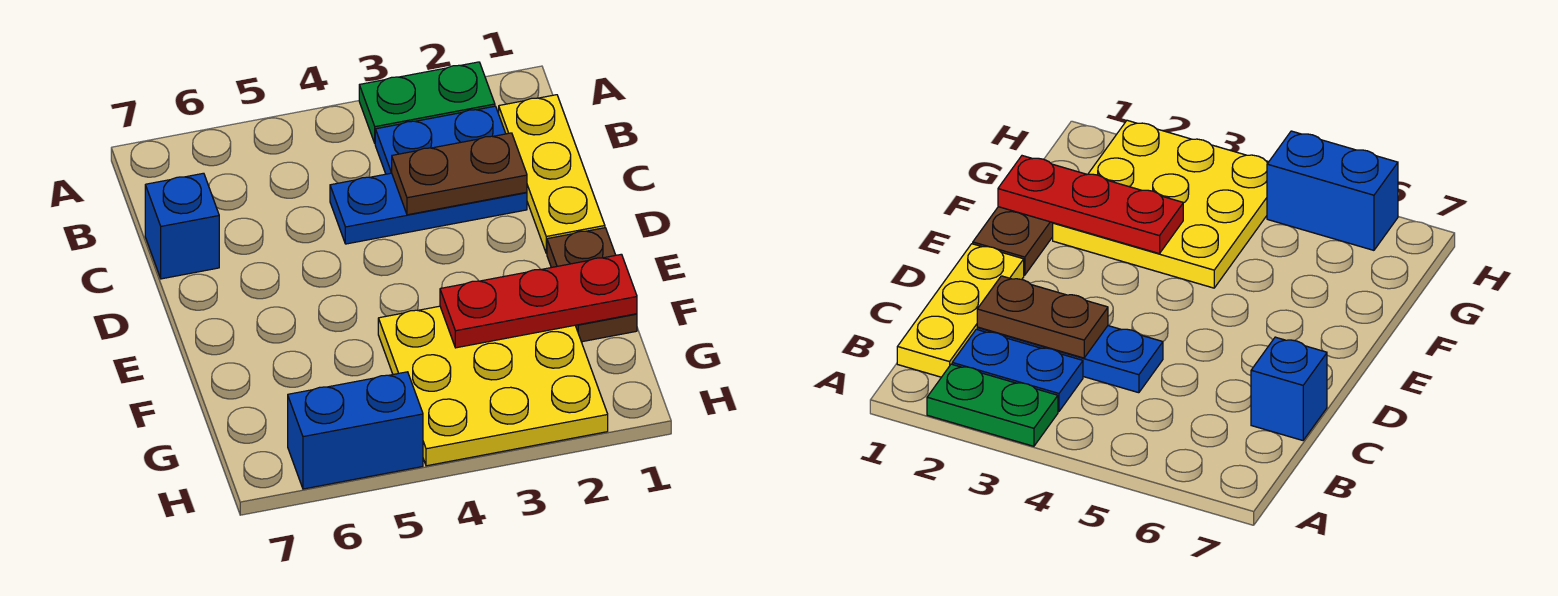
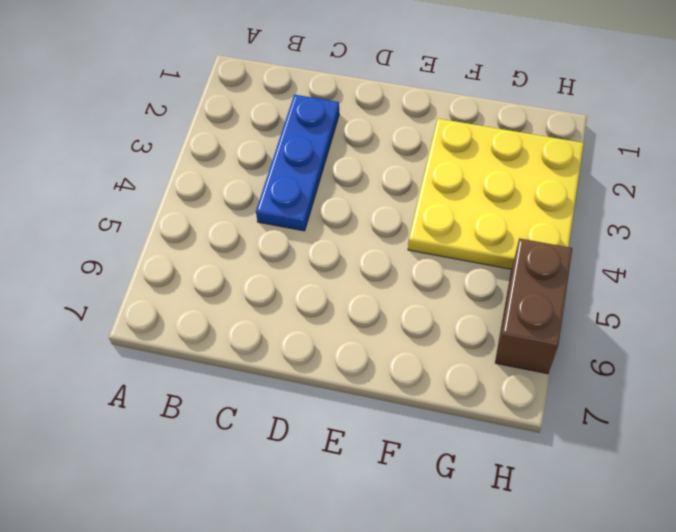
brown 1x2 brick [495,238,572,374] -> blue 1x2 brick [288,372,423,489]
none -> green 1x2 plate [359,62,495,143]
none -> yellow 1x3 plate [499,95,605,254]

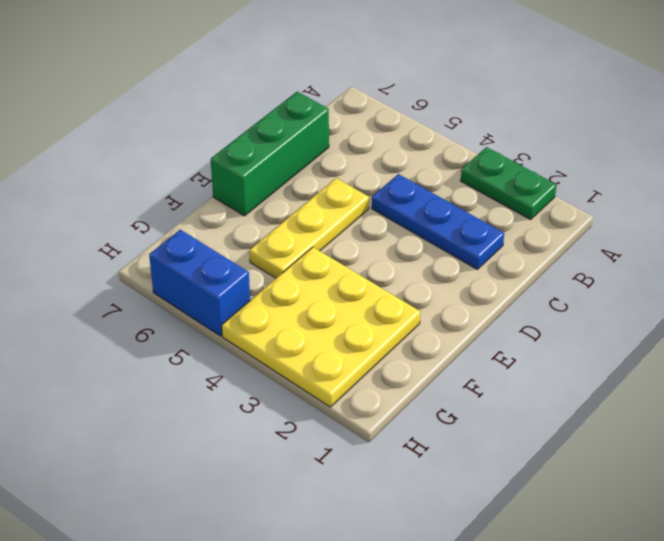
green 1x3 brick [211,92,329,216] -> blue 1x1 brick [145,173,219,279]
yellow 1x3 plate [249,178,369,278] -> yellow 1x3 plate moved to [499,95,605,254]
none -> blue 1x2 plate [375,106,506,174]
none -> brown 1x2 plate [547,228,637,342]

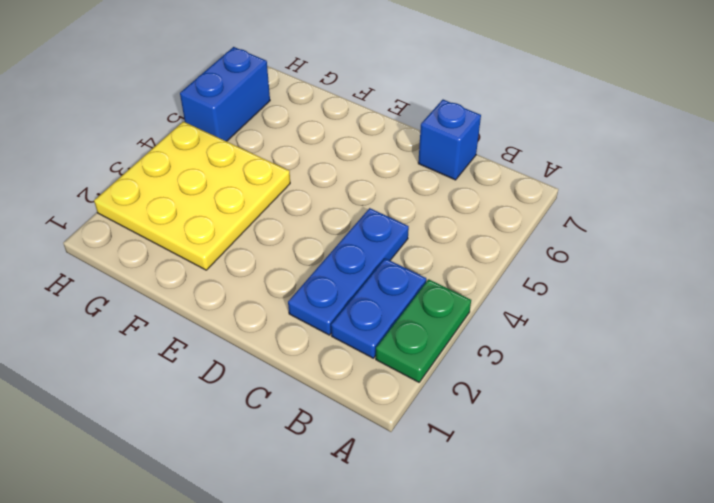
none -> yellow 1x3 plate [499,95,605,254]
none -> brown 1x2 plate [547,228,637,342]

